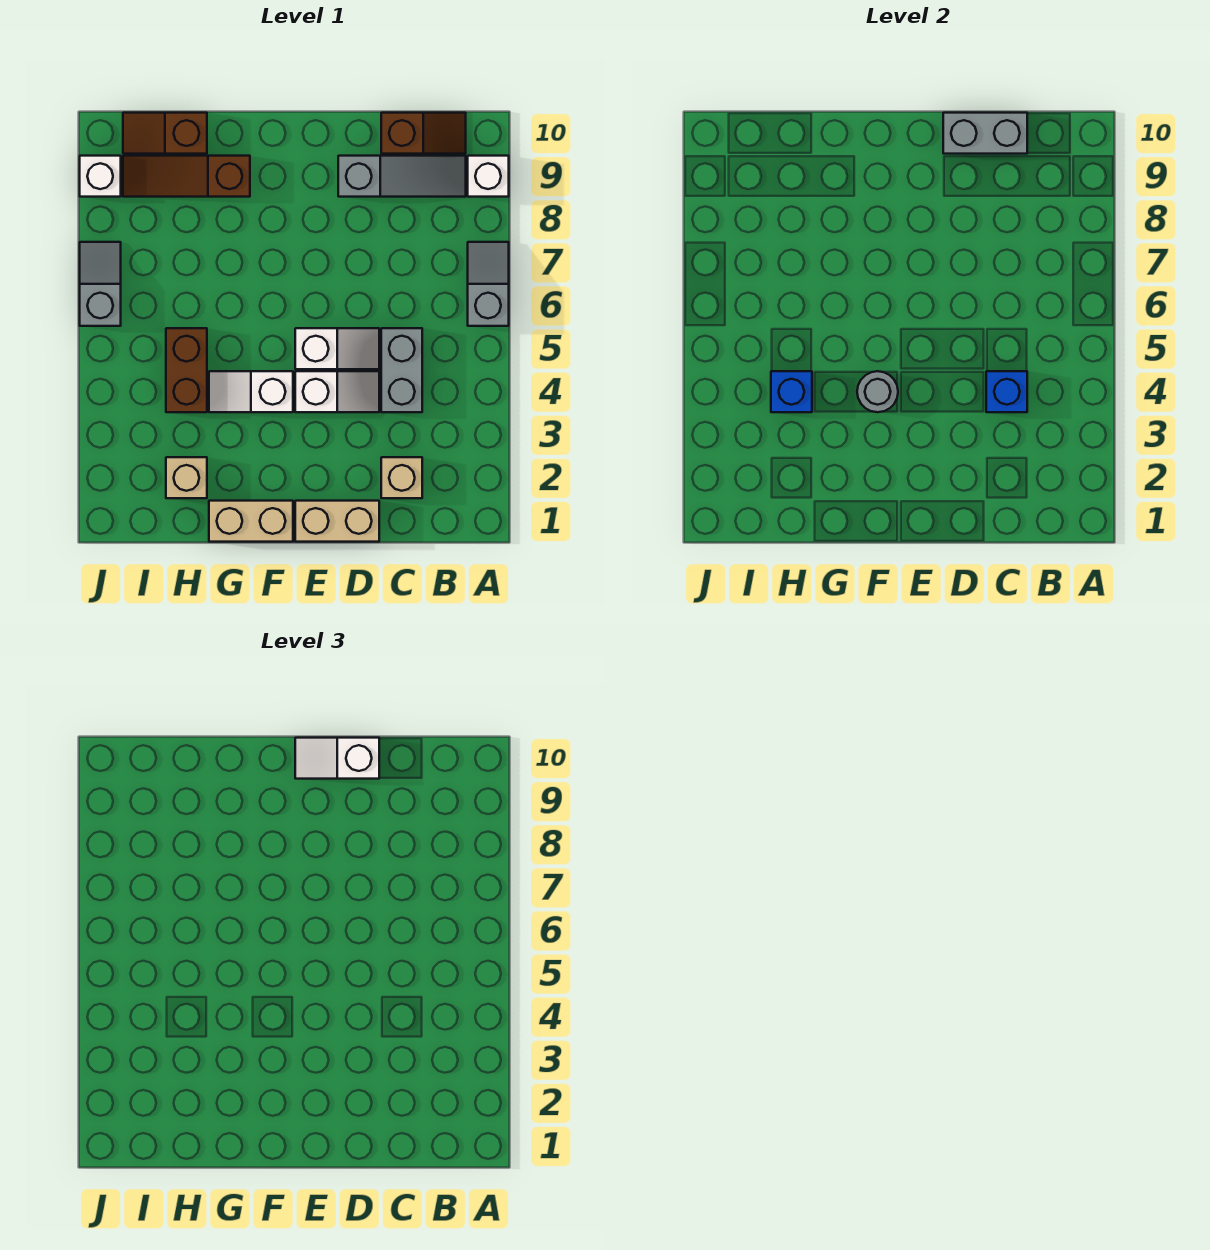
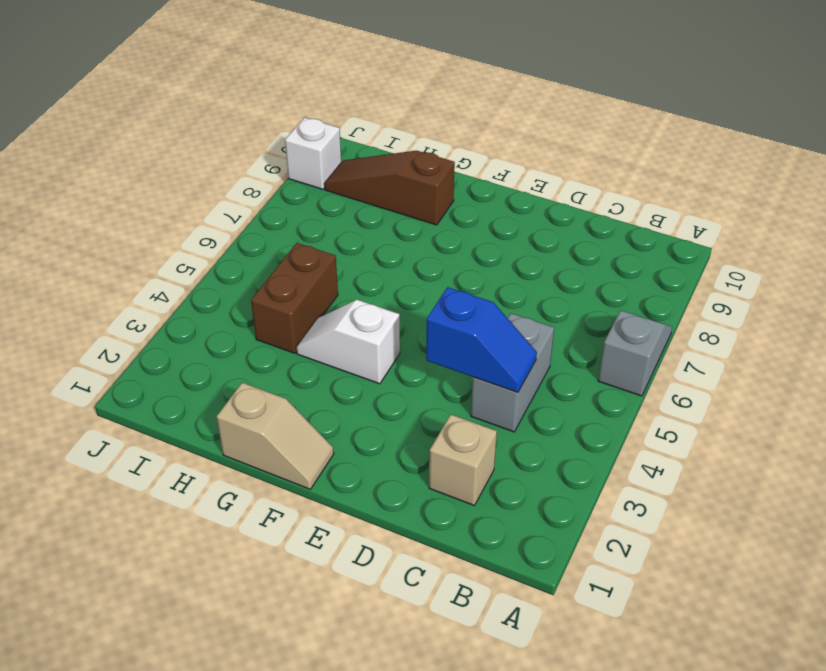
blue 1x2 slope [426,287,537,392] -> blue 1x1 brick [986,371,1027,412]
tan 1x2 slope [217,383,334,489] -> tan 1x2 brick [209,501,293,542]
none -> white 1x1 brick [468,156,509,197]
none -> grey 1x3 slope [338,156,466,197]
none -> brown 1x2 slope [381,113,466,154]

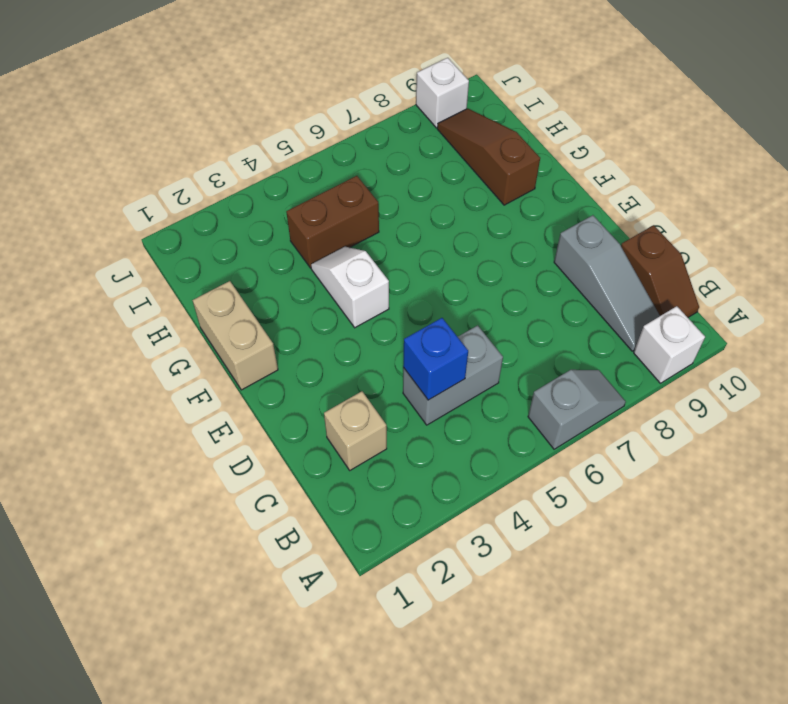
none -> tan 1x2 brick [295,501,379,542]
none -> white 1x2 slope [295,371,379,412]
none -> white 1x2 slope [295,328,379,369]

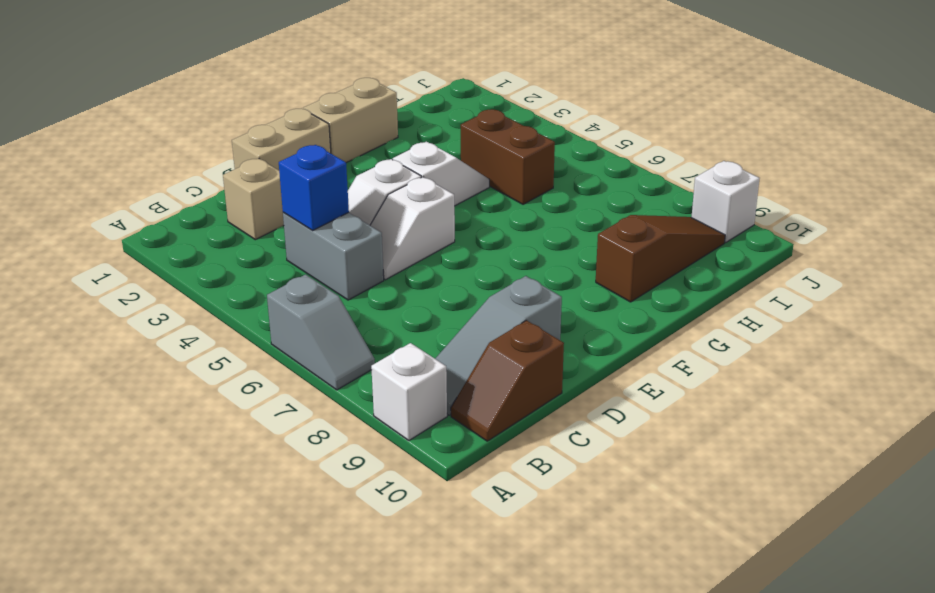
none -> tan 1x1 brick [166,457,207,498]
none -> brown 1x2 slope [123,113,207,154]
none -> grey 1x2 slope [80,242,121,326]

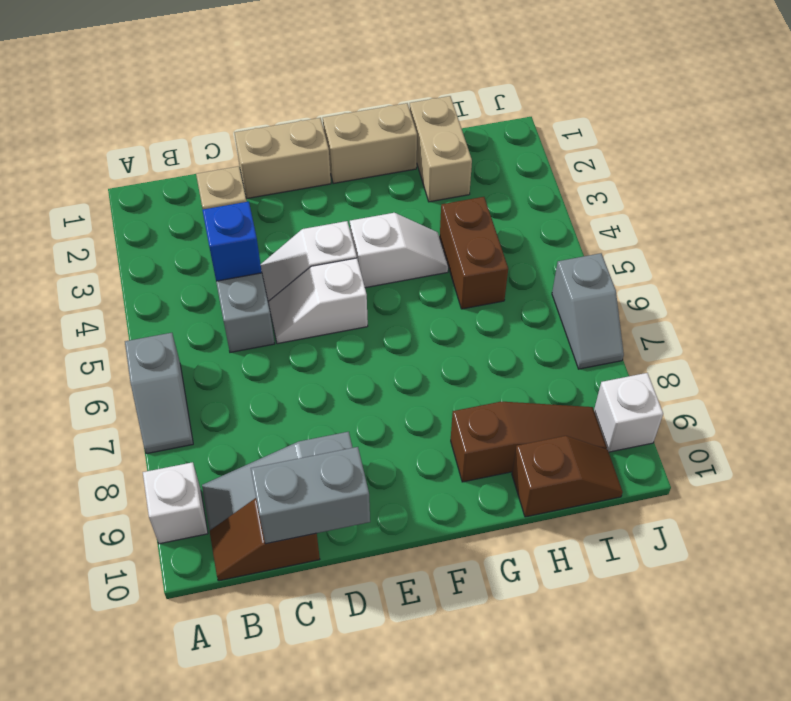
tan 1x2 brick [410,96,472,202] -> tan 1x1 brick [166,457,207,498]
none -> grey 1x1 round brick [857,371,898,412]
none -> blue 1x1 brick [771,371,812,412]
none -> white 1x2 slope [295,738,379,779]

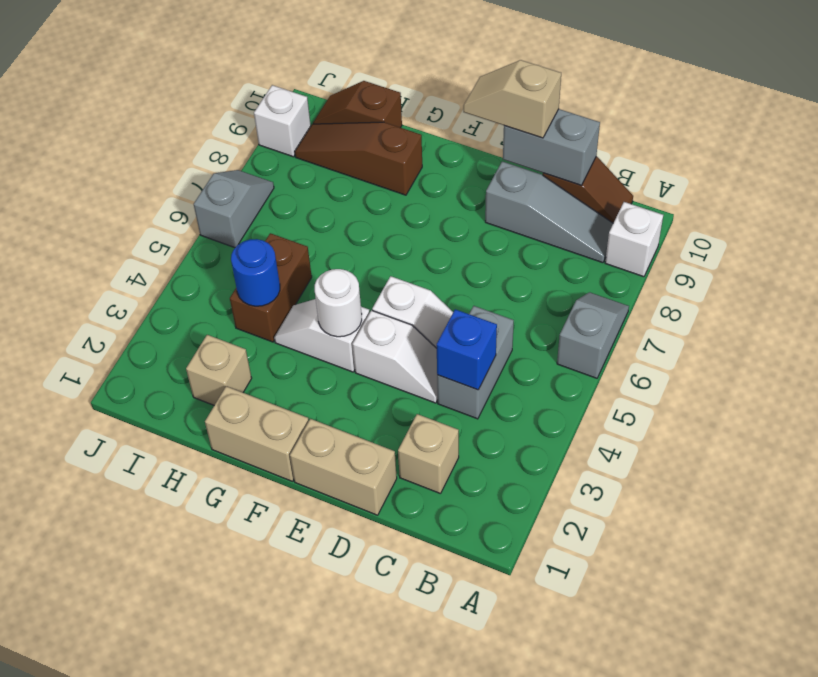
tan 1x2 slope [463,60,561,138] -> white 1x2 slope [295,738,379,779]
white 1x1 round brick [315,269,362,337] -> grey 1x1 round brick [857,371,898,412]
blue 1x1 round brick [231,239,280,306] -> blue 1x1 brick [771,371,812,412]

